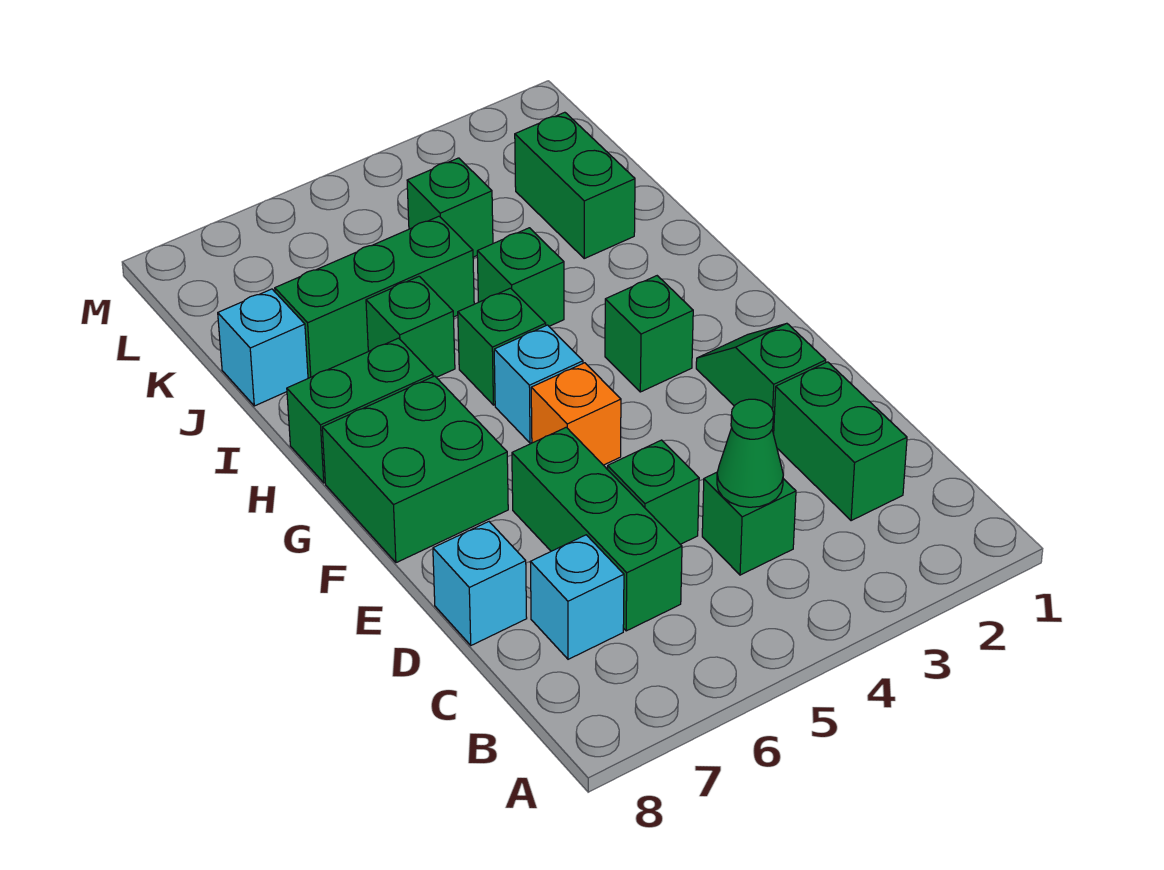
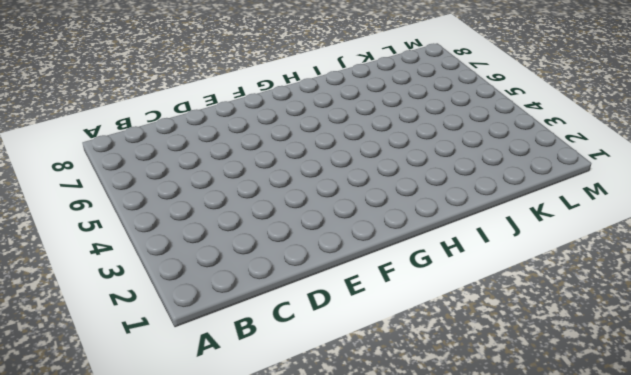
none -> green 1x2 brick [774,362,907,521]
none -> green 1x1 brick [702,472,796,575]
none -> green 1x3 brick [512,427,682,631]

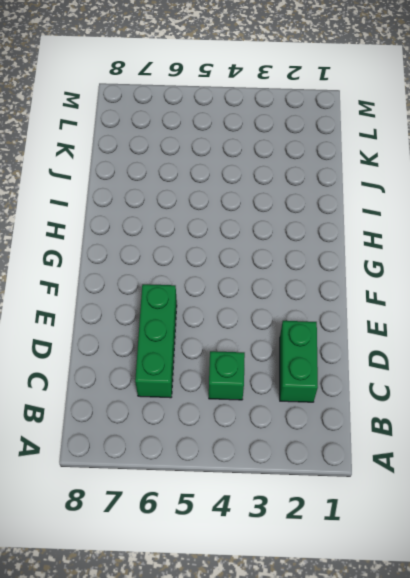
none -> cyan 1x1 brick [530,535,624,659]
none -> green 1x1 brick [608,440,699,544]
none -> cyan 1x1 brick [433,522,527,645]

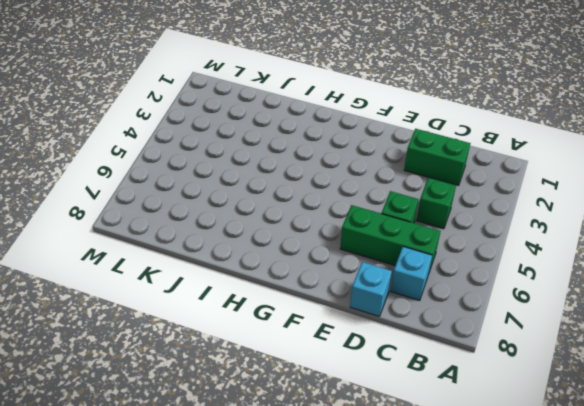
none -> green 1x2 slope [696,323,826,434]
none -> orange 1x1 brick [531,363,621,465]
none -> green 2x2 brick [322,376,508,563]

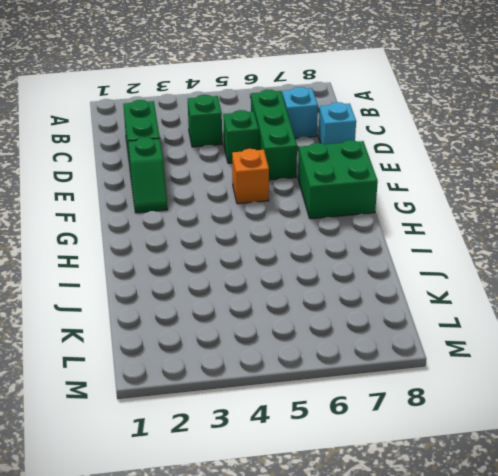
none -> green 1x1 brick [605,276,693,392]
none -> cyan 1x1 brick [494,325,583,443]
none -> green 1x1 brick [458,288,546,405]

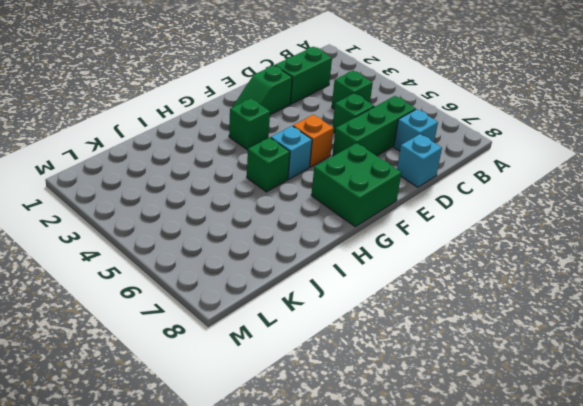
none -> green 1x2 brick [287,338,433,483]
none -> green 1x1 brick [477,228,564,326]
none -> green 1x1 brick [366,276,455,377]

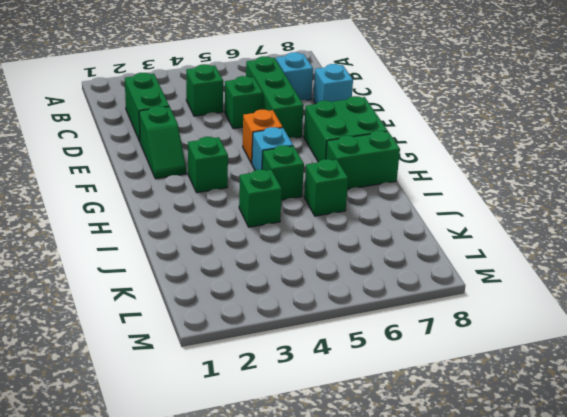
none -> green 1x2 brick [515,112,635,258]
none -> green 1x3 brick [275,216,474,378]
none -> cyan 1x1 brick [218,289,308,406]

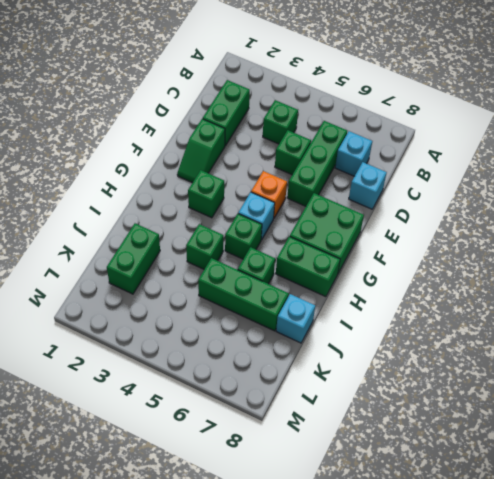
none -> green 1x1 brick [407,158,493,257]
none -> green 1x1 cone [717,399,783,507]

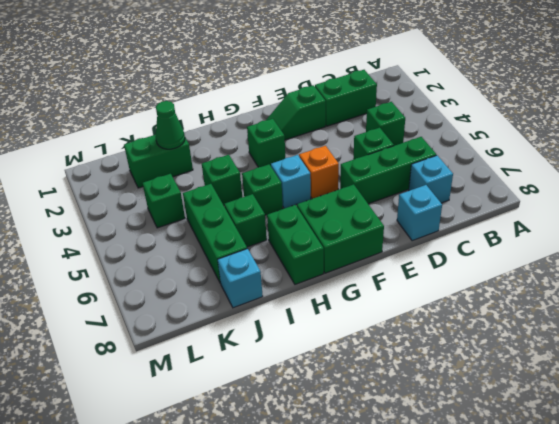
green 1x1 cone [155,101,185,149] -> green 1x1 cone moved to [717,399,783,507]

